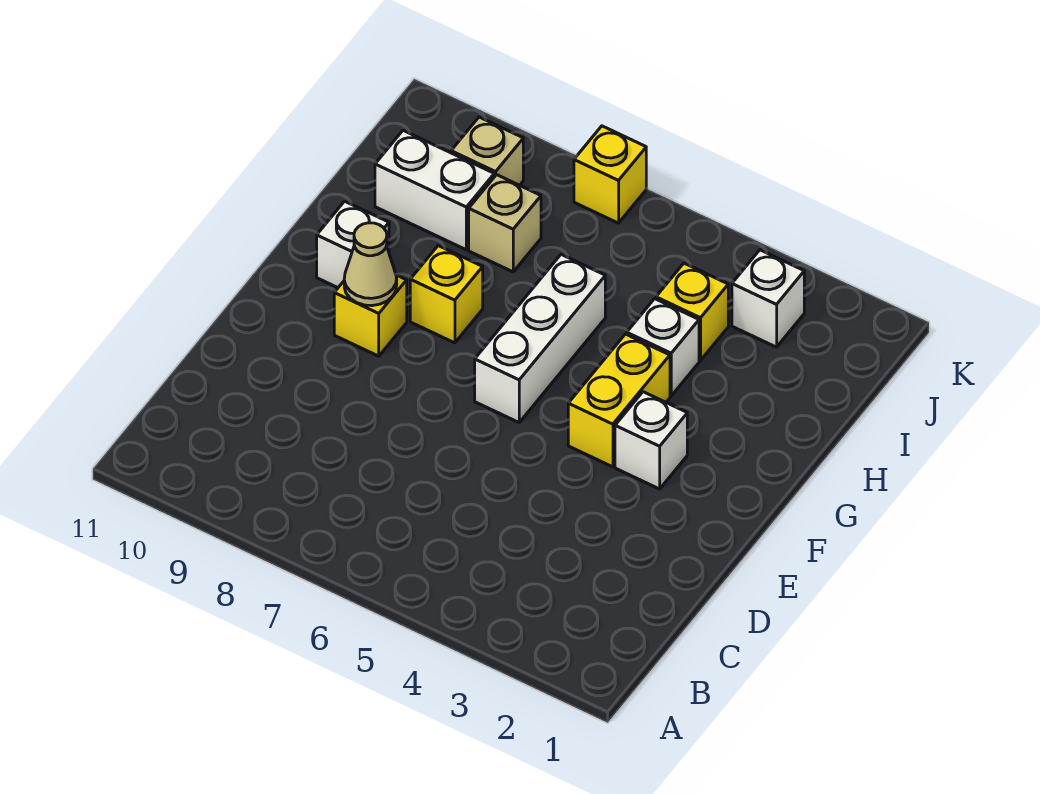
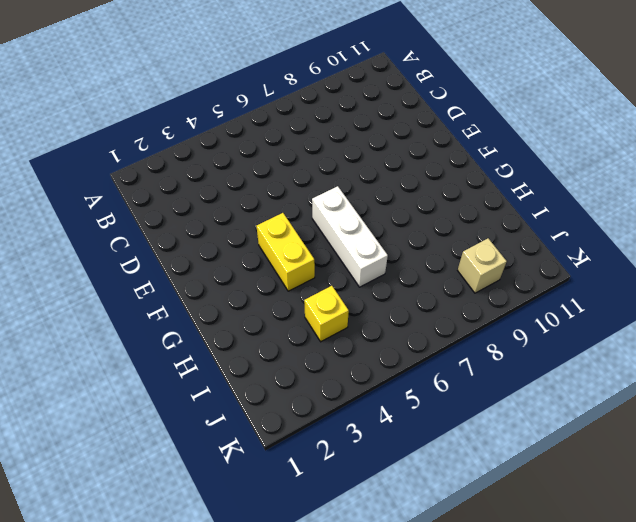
none -> white 1x1 brick [615,392,687,489]
none -> yellow 1x1 brick [334,275,407,356]
none -> yellow 1x1 brick [410,246,483,343]

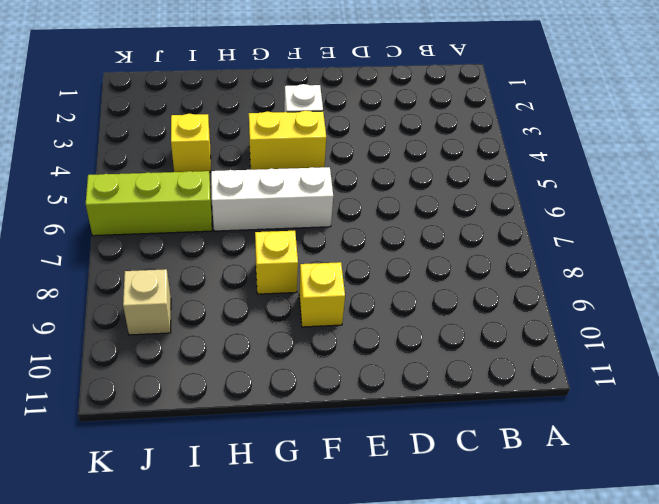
lime 1x3 brick [86,171,212,236] -> none
none -> white 1x1 brick [317,201,389,288]
none -> white 1x1 brick [627,299,699,396]
none -> tan 1x1 brick [469,175,541,272]

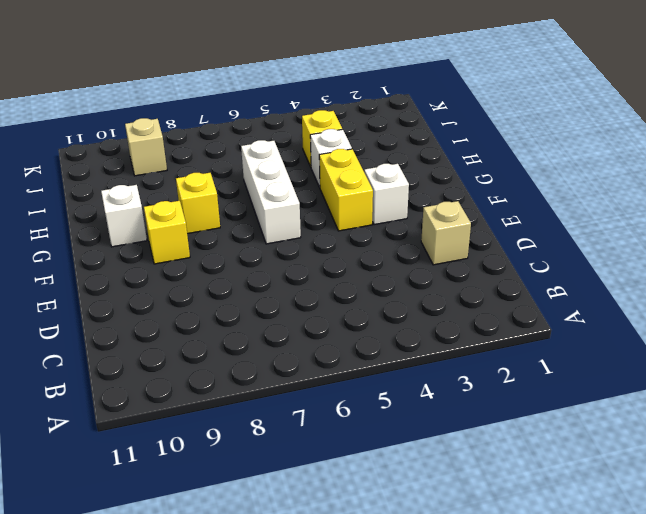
tan 1x1 brick [421,201,471,265] -> tan 1x1 brick moved to [469,175,541,272]
none -> white 1x2 brick [375,131,494,250]
none -> white 1x1 brick [732,250,804,347]
none -> yellow 1x1 brick [574,126,646,223]

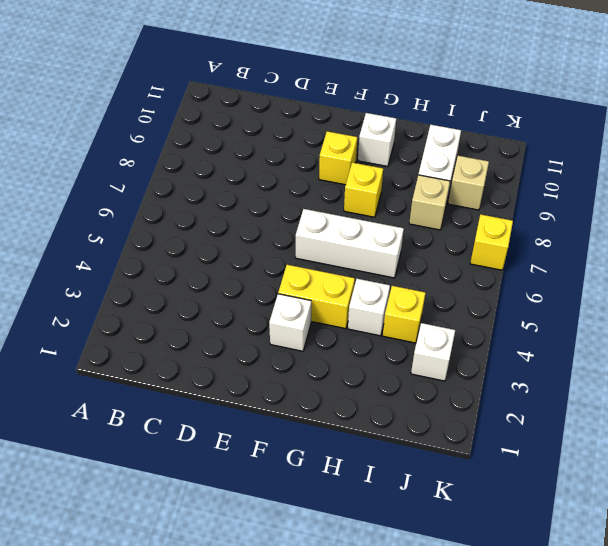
none -> tan 1x1 cone [344,223,397,306]

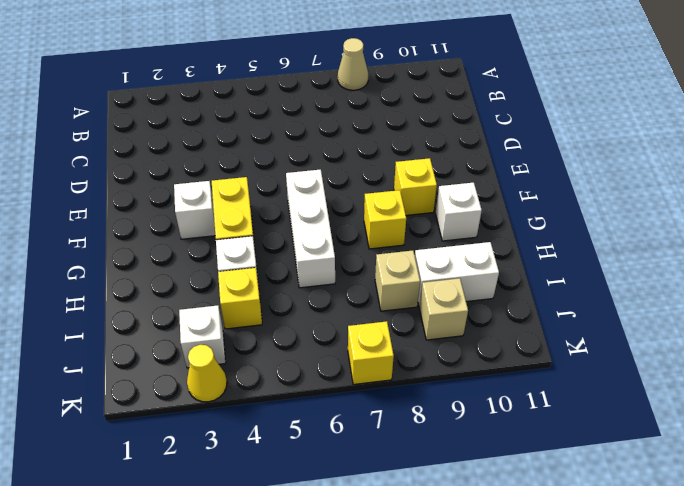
tan 1x1 cone [338,38,368,90] -> tan 1x1 cone moved to [344,223,397,306]
yellow 1x1 cone [187,345,227,402] -> none

